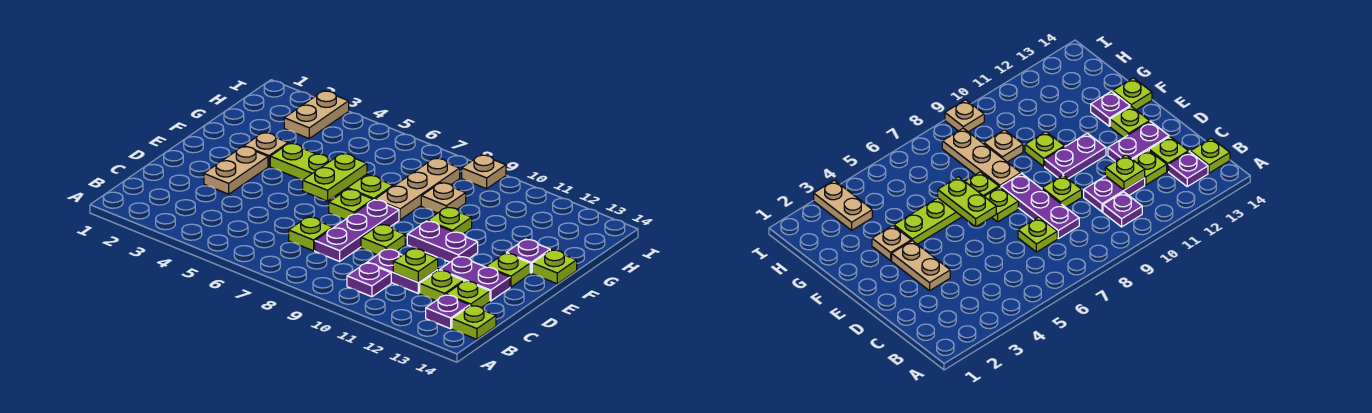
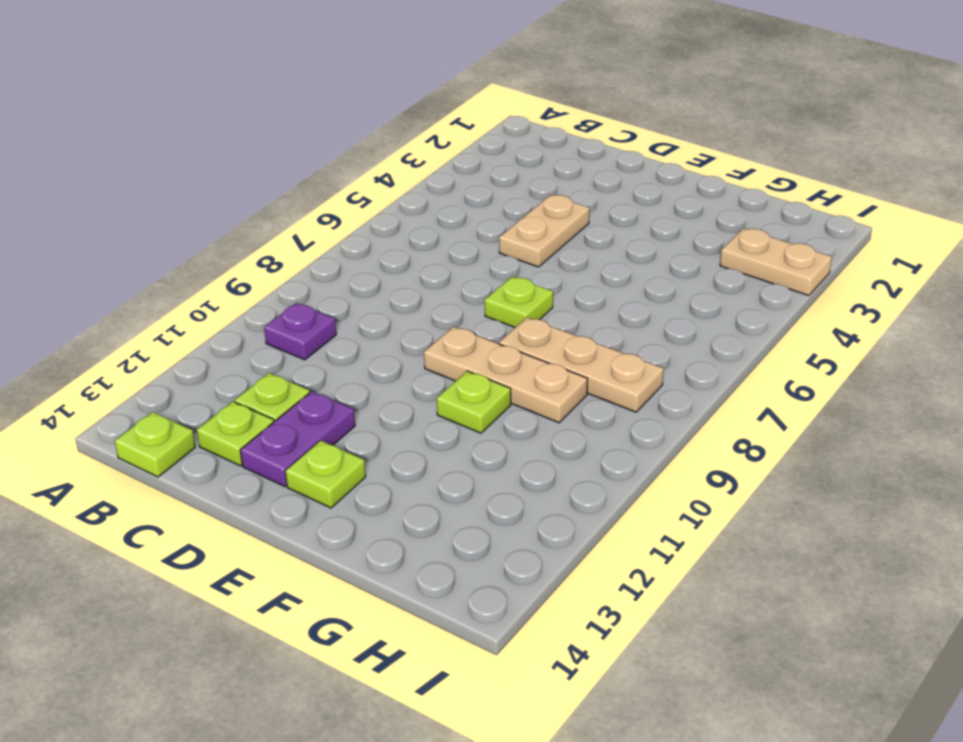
tan 1x2 plate [499,195,589,267] -> tan 1x2 plate turned to [204,146,268,194]
tan 1x3 plate [424,327,587,423] -> tan 1x1 plate [421,183,466,213]
none -> purple 1x1 plate [426,295,470,329]
none -> lime 1x1 plate [289,217,333,251]
none -> purple 1x3 plate [315,200,399,261]

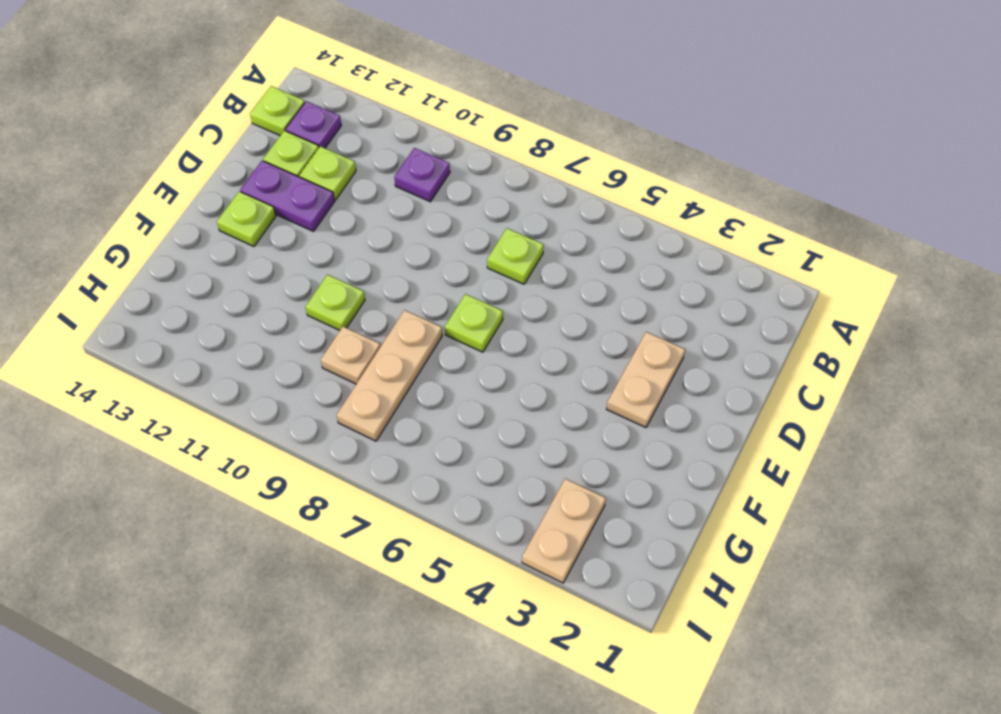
none -> purple 1x3 plate [315,200,399,261]
none -> purple 1x2 plate [367,249,438,293]
none -> lime 1x1 plate [361,224,405,255]

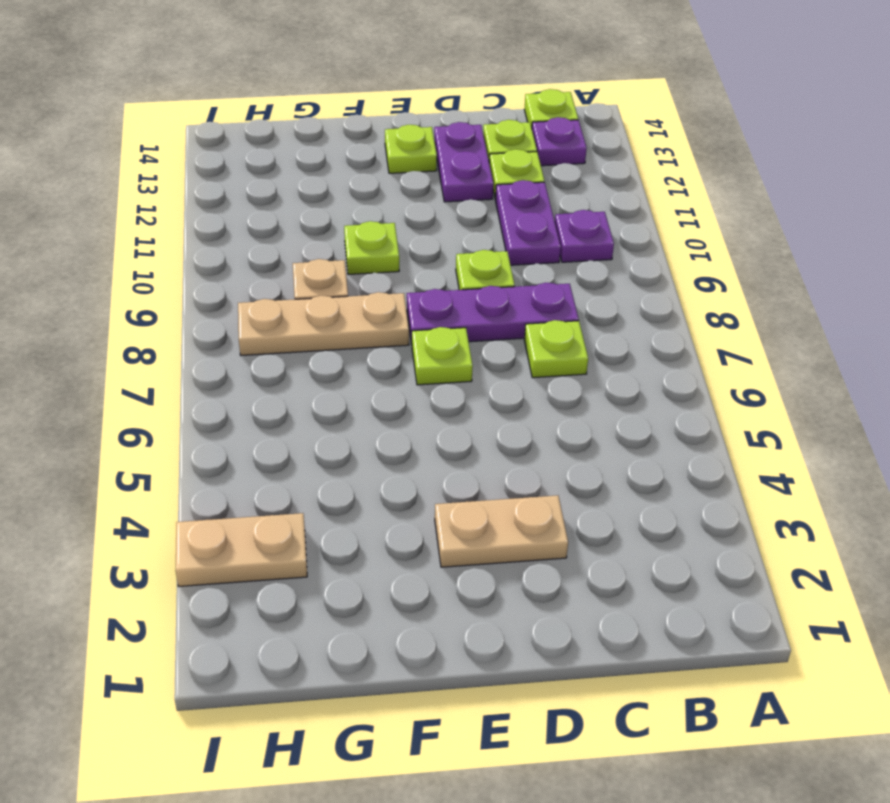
none -> purple 1x2 plate [407,221,478,262]
none -> tan 1x1 plate [244,132,288,166]
none -> lime 1x4 plate [270,143,393,200]

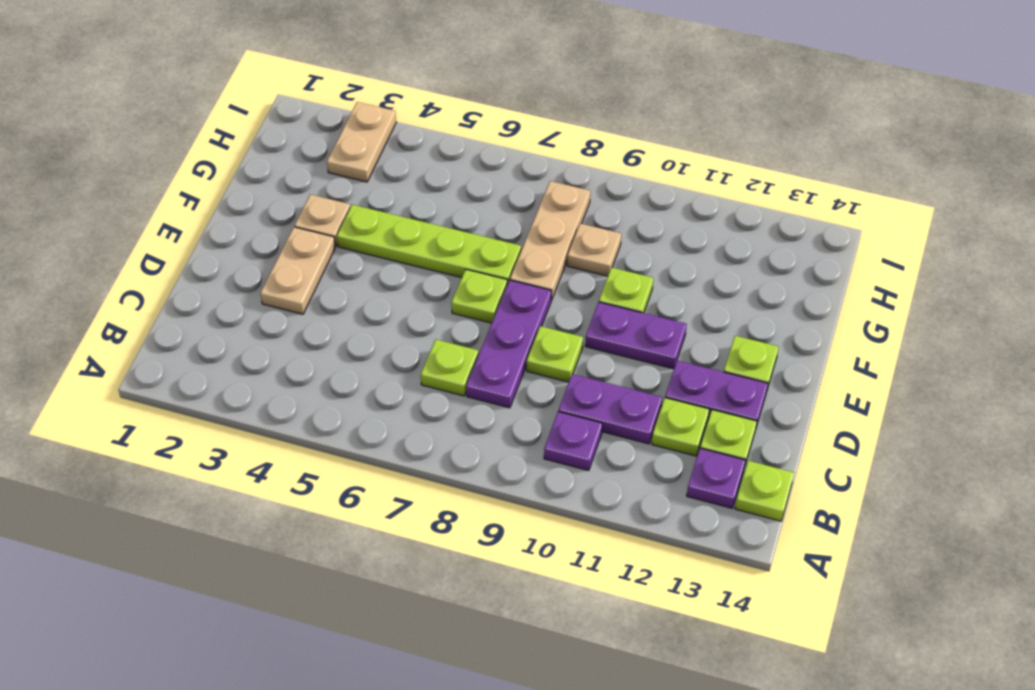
none -> purple 1x1 plate [506,239,550,273]
none -> lime 1x1 plate [532,250,577,284]
none -> tan 1x1 plate [462,155,506,189]

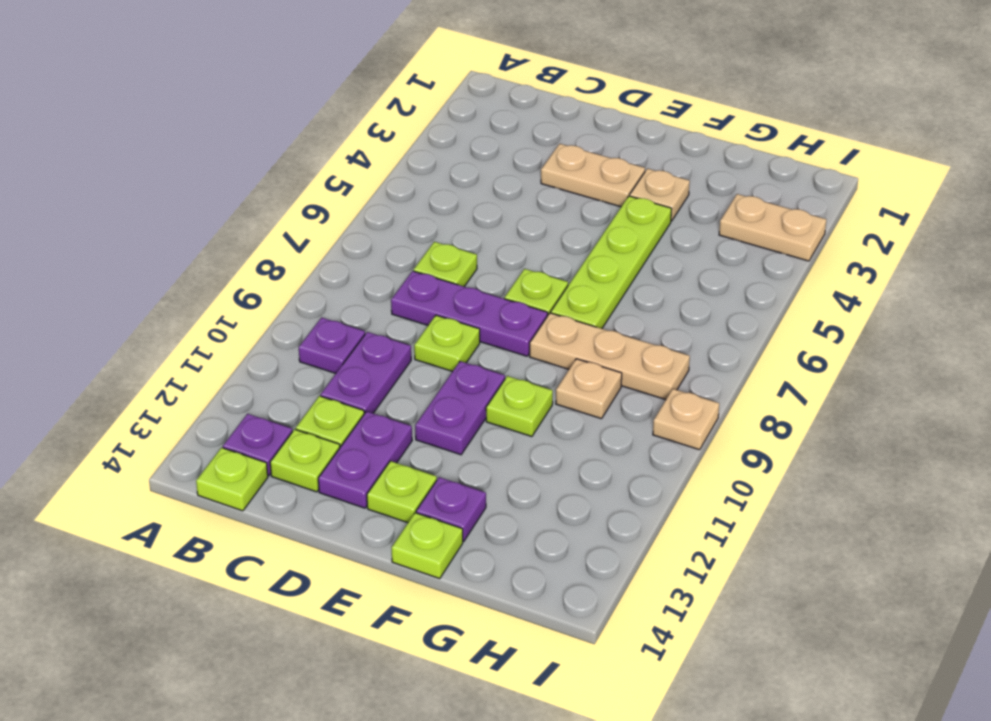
none -> lime 1x1 plate [393,248,438,282]
none -> lime 1x2 plate [303,153,367,201]

